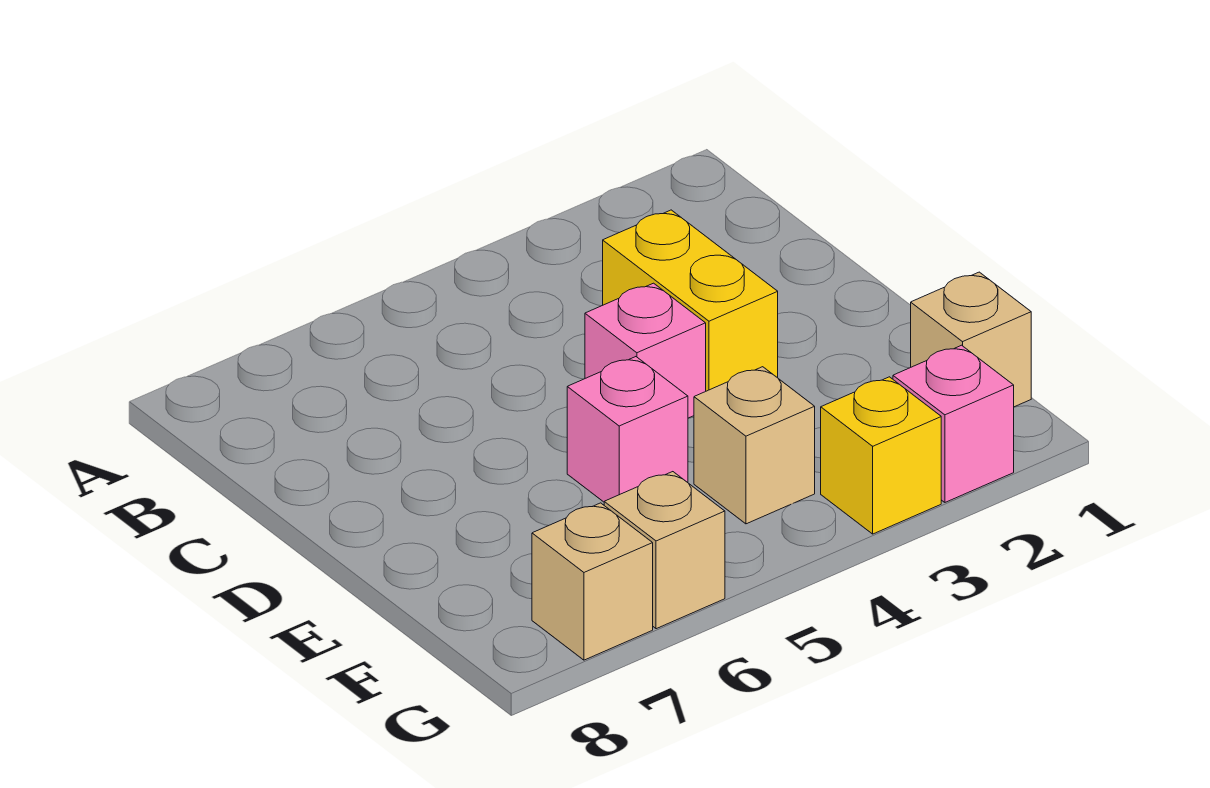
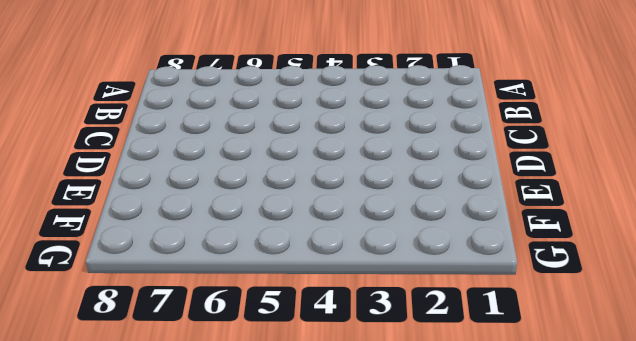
none -> yellow 1x2 brick [603,210,778,391]
none -> pink 1x1 brick [585,283,706,418]

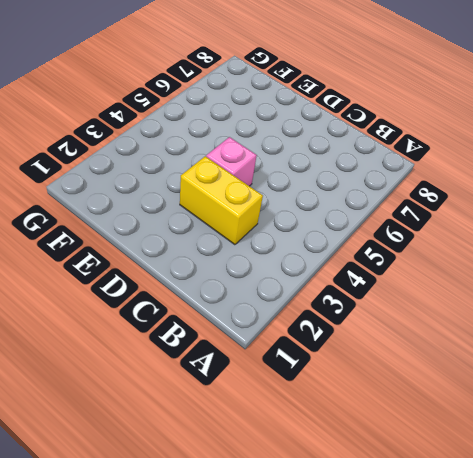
none -> pink 1x1 brick [567,357,688,502]
none -> tan 1x1 brick [911,272,1031,407]

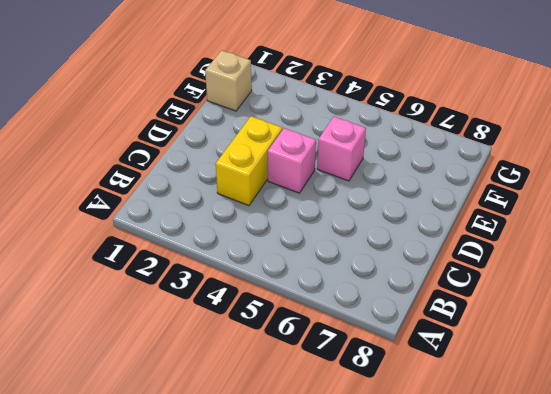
none -> tan 1x1 brick [694,367,815,524]
none -> pink 1x1 brick [893,345,1014,502]

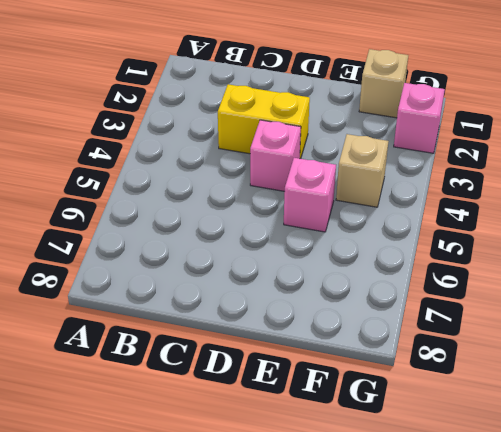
none -> yellow 1x1 brick [821,377,941,534]
none -> tan 1x1 brick [604,472,725,629]

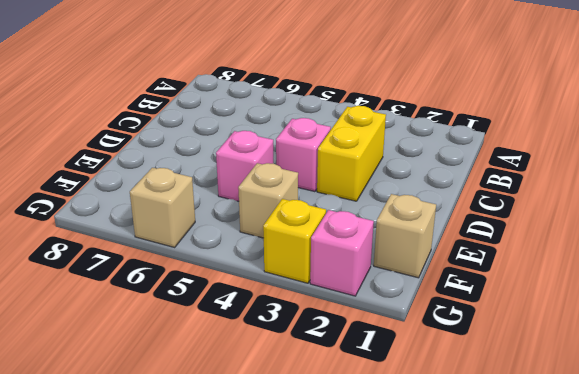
none -> tan 1x1 brick [532,503,653,660]

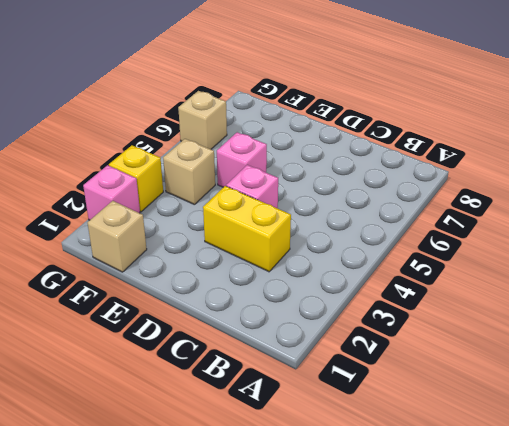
none -> tan 1x1 brick [532,503,653,660]

